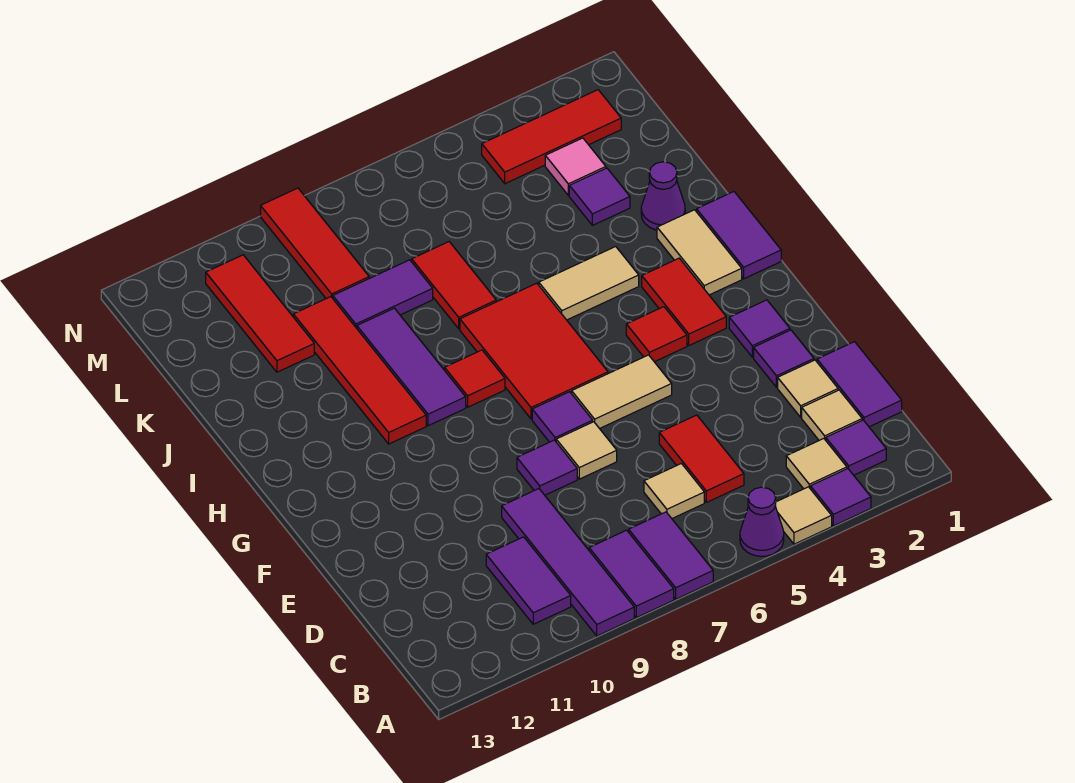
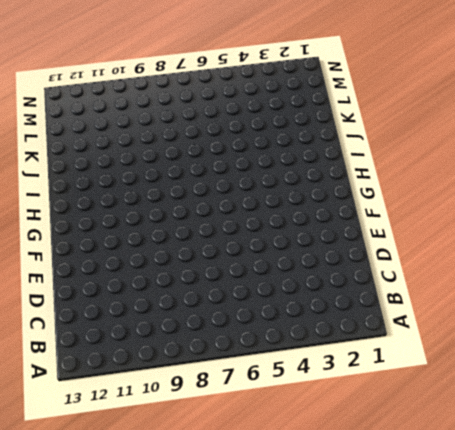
none -> purple 1x1 tile [810,469,871,526]
none -> tan 1x1 tile [775,487,832,544]
none -> purple 1x1 cone [740,487,784,556]
none -> purple 1x2 tile [629,512,713,599]

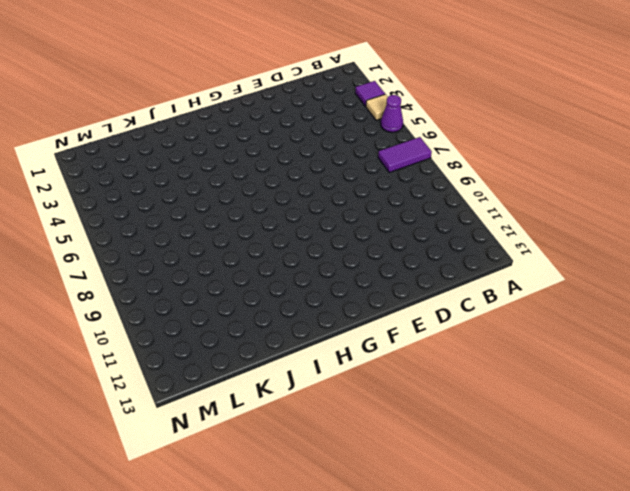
none -> purple 1x2 tile [589,530,674,618]
none -> purple 1x4 tile [502,489,634,636]
none -> purple 1x1 tile [826,420,886,475]
none -> tan 1x1 tile [786,439,847,489]

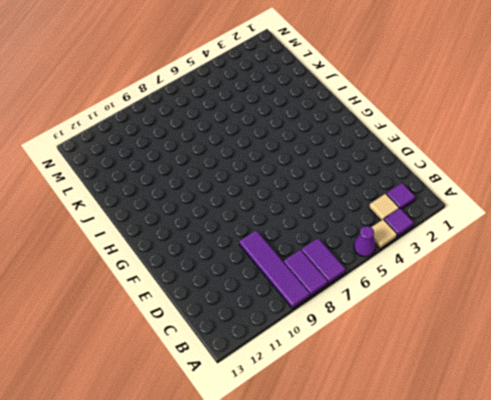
none -> purple 1x2 tile [486,537,571,624]
none -> purple 1x2 tile [817,342,902,427]
none -> tan 1x1 tile [802,390,862,440]
none -> red 1x2 tile [659,415,744,502]

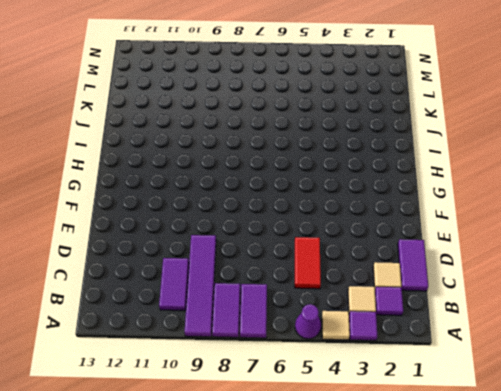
none -> tan 1x1 tile [644,464,704,518]
none -> tan 1x1 tile [778,360,838,417]
none -> purple 1x1 tile [754,330,814,387]
none -> tan 1x1 tile [556,422,617,479]

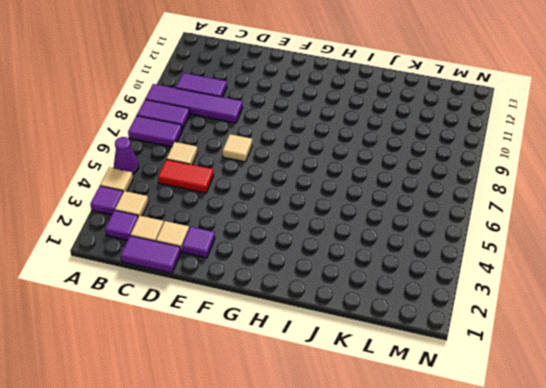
none -> purple 1x1 tile [517,440,577,495]
none -> purple 1x1 tile [729,300,790,357]
none -> tan 1x2 tile [572,355,672,429]
none -> purple 1x1 tile [532,392,593,442]

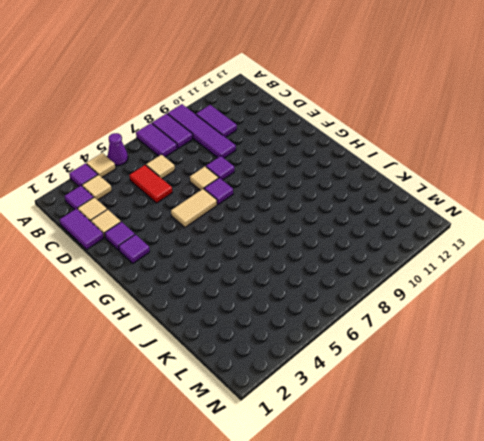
none -> red 1x2 tile [642,258,726,345]
none -> red 1x1 tile [626,307,687,362]
none -> red 2x3 tile [460,283,608,419]
none -> purple 1x2 tile [697,192,781,279]

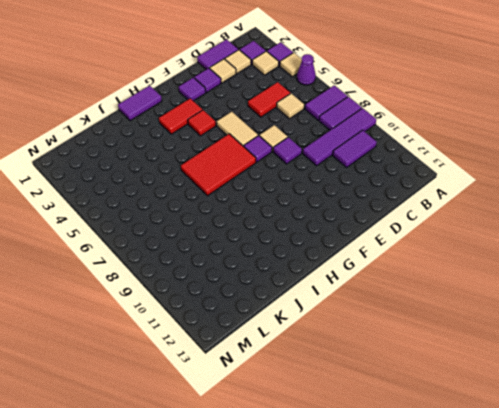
none -> tan 1x2 tile [657,210,742,295]
none -> red 1x1 tile [445,350,505,407]
none -> purple 1x3 tile [357,308,466,426]
none -> red 1x4 tile [293,297,426,444]

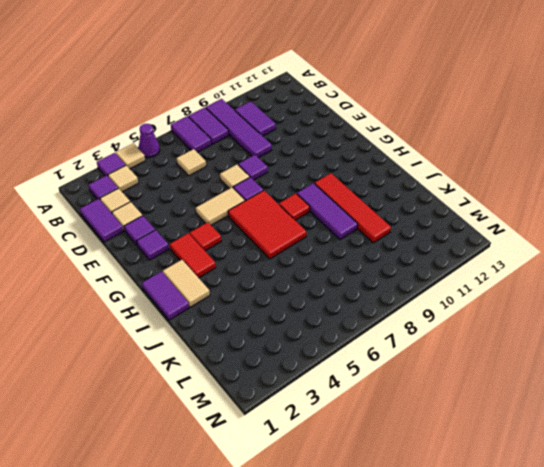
none -> red 1x2 tile [659,415,744,502]
none -> tan 1x2 tile [539,247,639,320]
none -> purple 1x1 cone [641,162,685,230]
none -> red 1x2 tile [412,242,496,329]

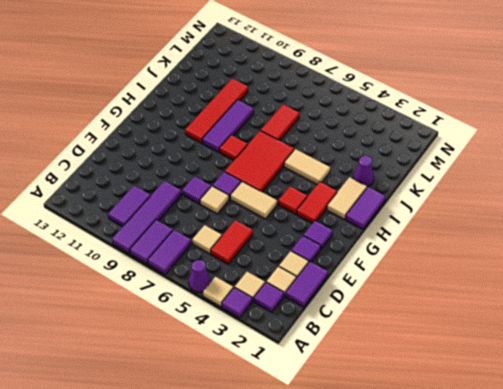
none -> purple 1x1 tile [569,168,630,225]
none -> purple 1x2 tile [333,260,433,328]
none -> red 1x3 tile [206,255,314,372]
none -> pink 1x1 tile [545,138,606,195]

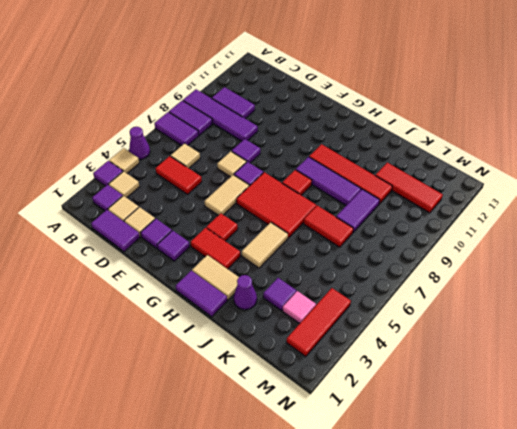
none -> red 1x3 tile [261,188,369,298]

